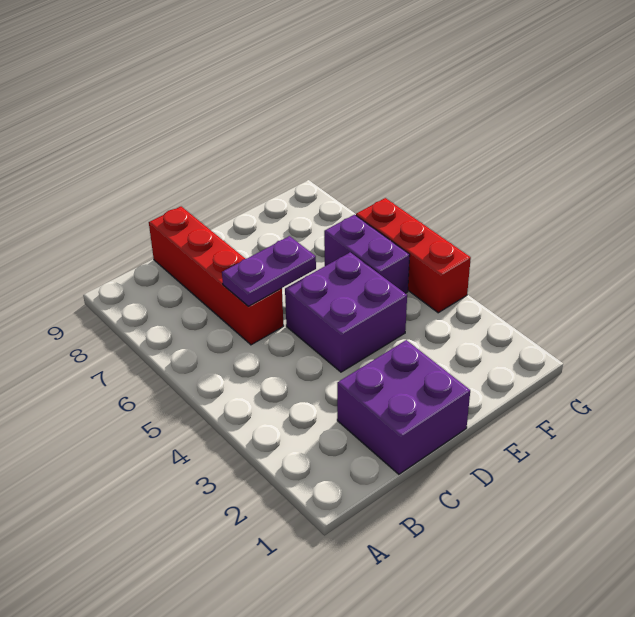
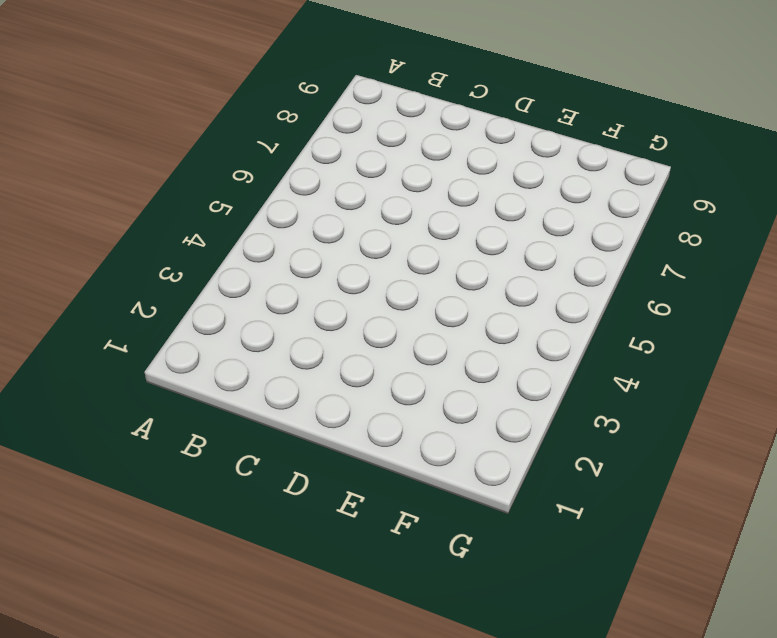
none -> purple 2x2 brick [337,340,470,474]
none -> red 1x4 brick [149,207,284,345]

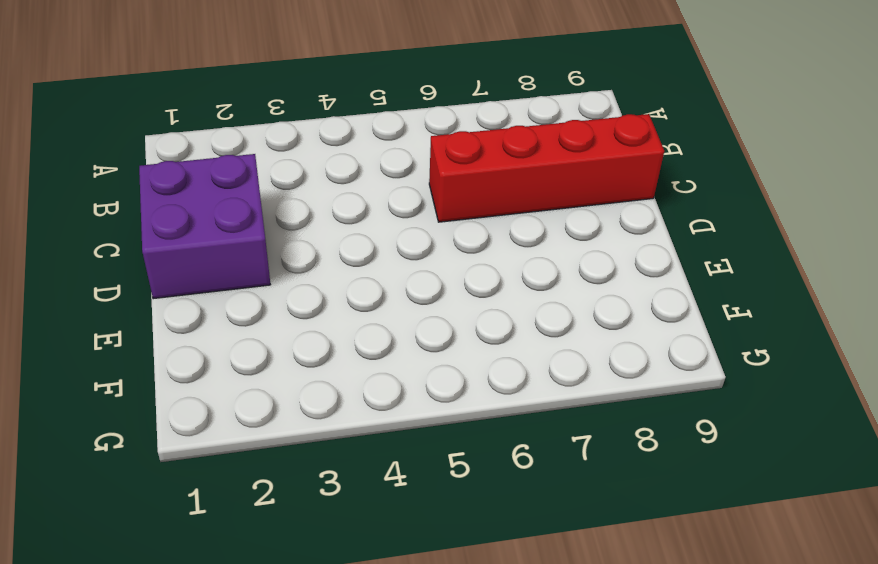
none -> purple 2x2 brick [285,252,407,372]
none -> purple 1x2 brick [324,215,410,293]

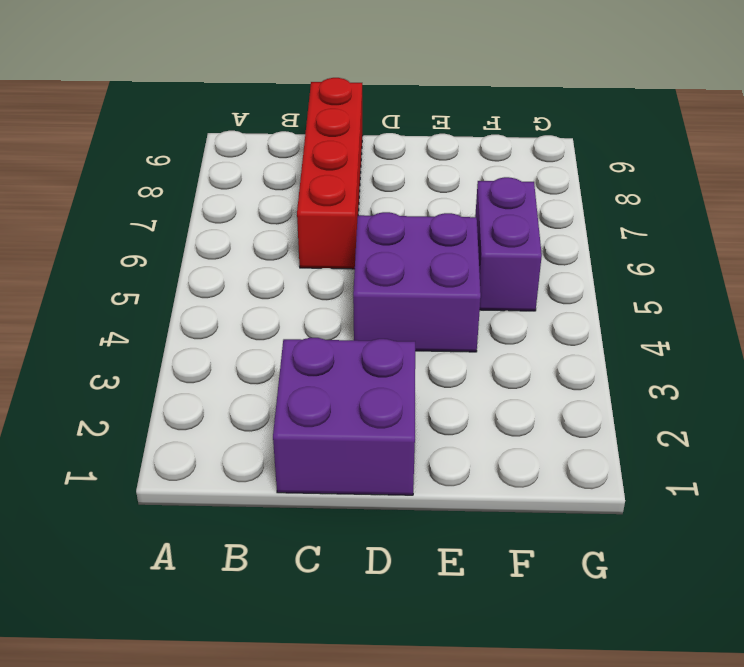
none -> red 1x3 brick [356,198,471,313]
none -> purple 1x2 plate [222,236,316,306]

